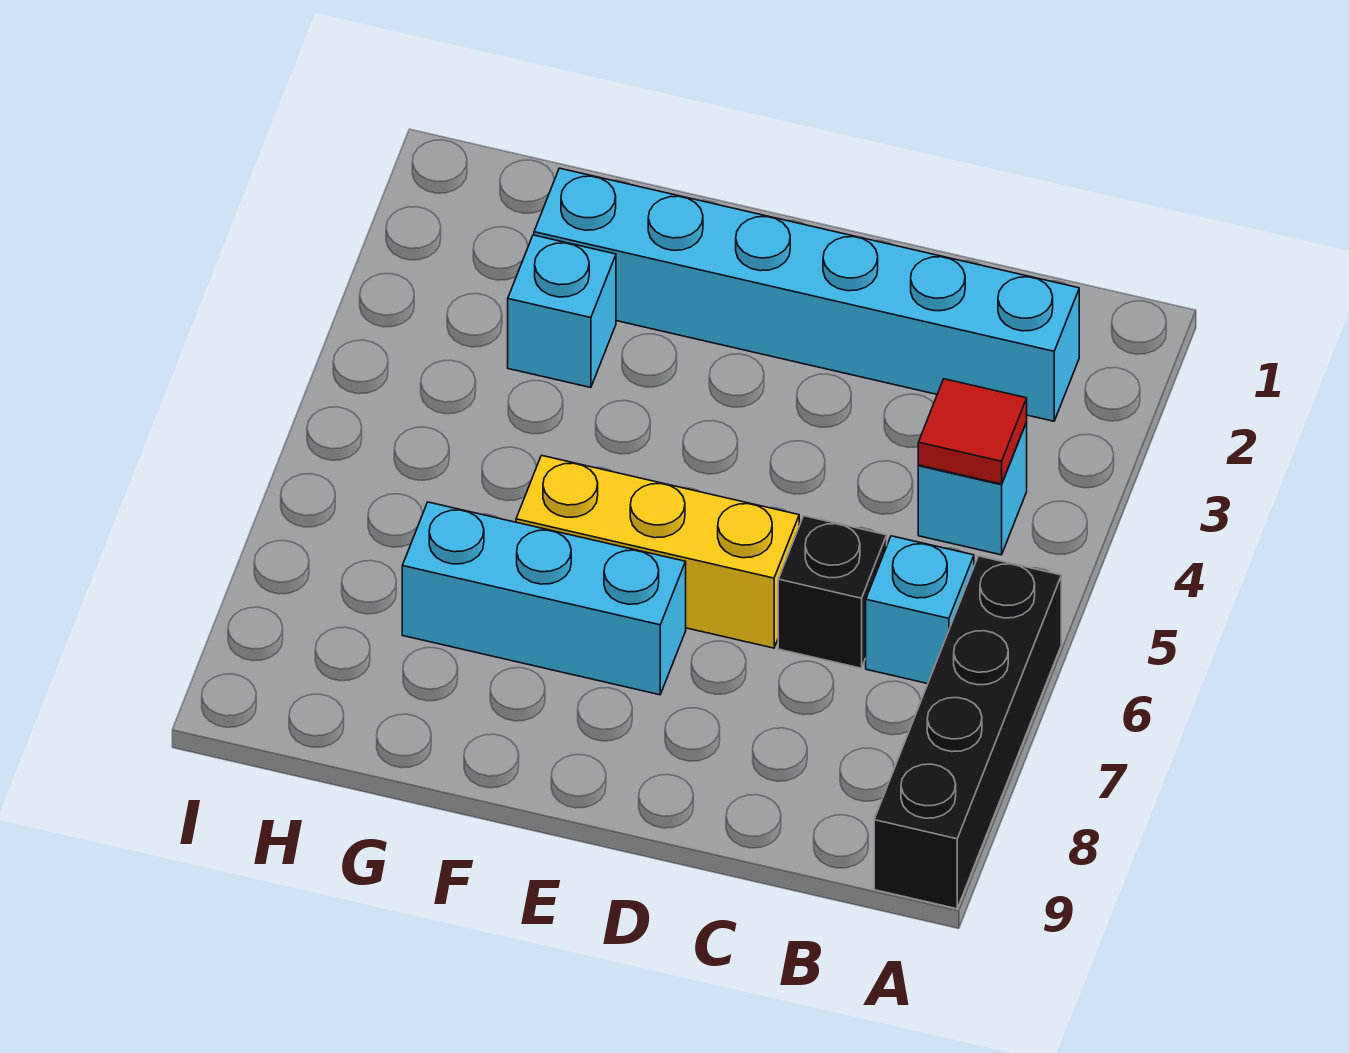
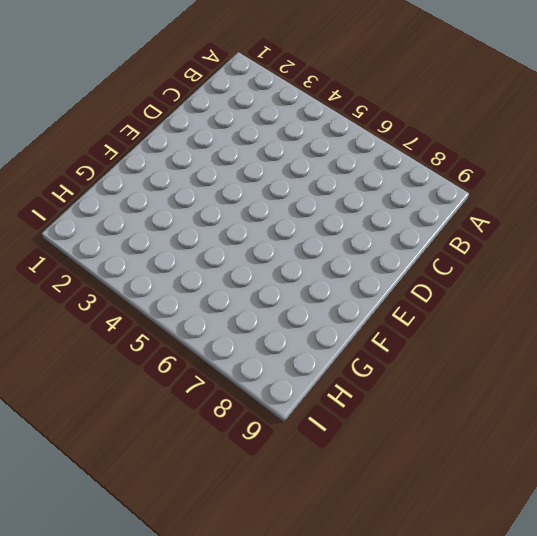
none -> black 1x4 brick [874,556,1061,909]
none -> cyan 1x6 brick [534,168,1079,421]

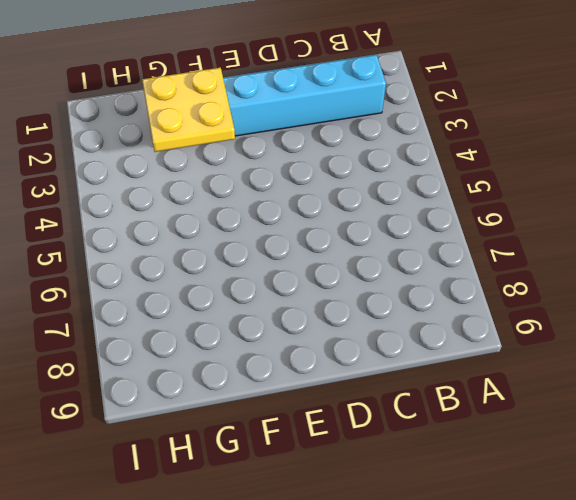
yellow 2x2 plate [142,67,235,152] -> none
none -> black 1x4 brick [874,556,1061,909]
none -> cyan 1x1 brick [918,422,1027,555]

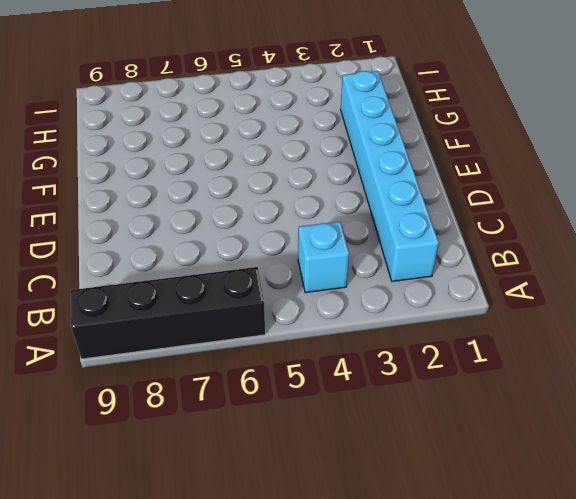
none -> cyan 1x1 brick [866,536,974,684]
none -> black 1x1 brick [778,516,887,668]

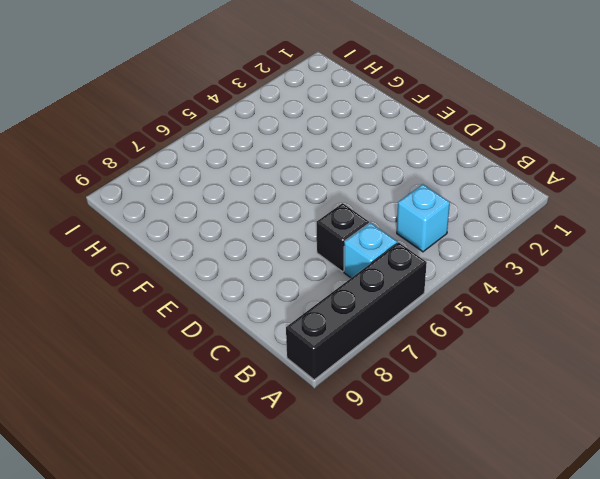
none -> cyan 1x6 brick [534,168,1079,421]
none -> yellow 1x3 brick [516,455,799,648]

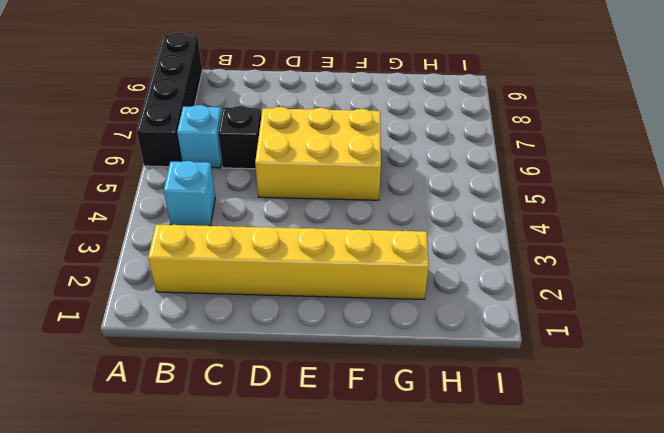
yellow 1x6 brick [148,225,429,299] -> cyan 1x6 brick [534,168,1079,421]
yellow 2x3 brick [255,107,381,200] -> yellow 1x3 brick [516,455,799,648]
none -> cyan 1x3 brick [402,502,686,695]
none -> cyan 1x1 brick [508,235,616,388]

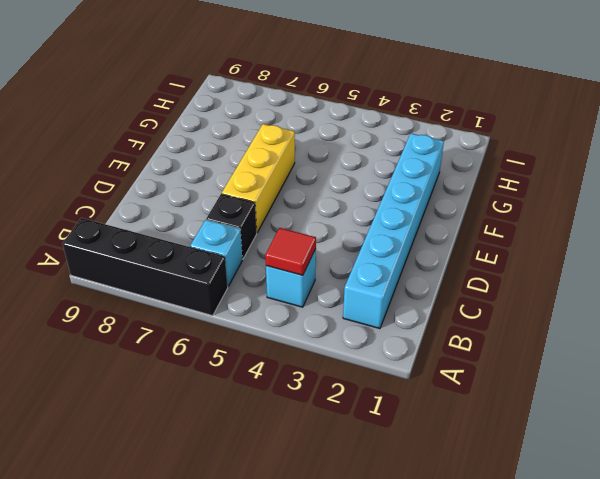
none -> cyan 1x3 brick [402,502,686,695]
none -> cyan 1x1 brick [508,235,616,388]

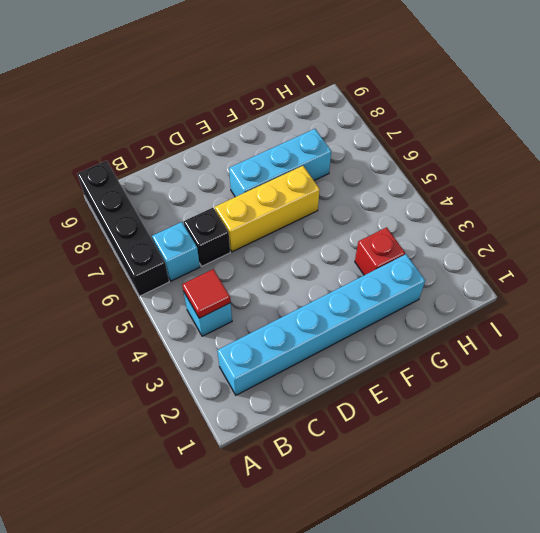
red 1x1 brick [355,227,405,275] -> cyan 1x1 brick [508,235,616,388]

